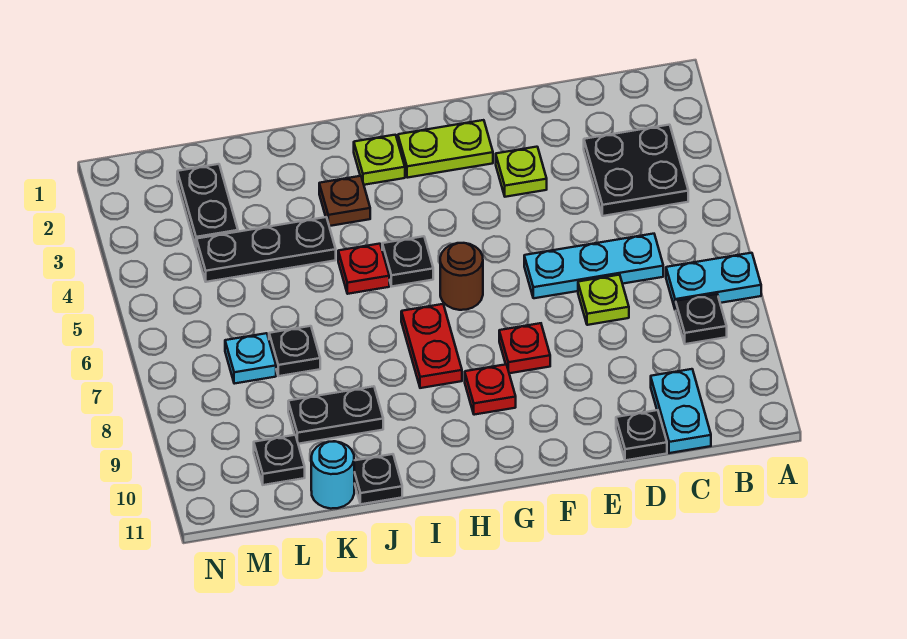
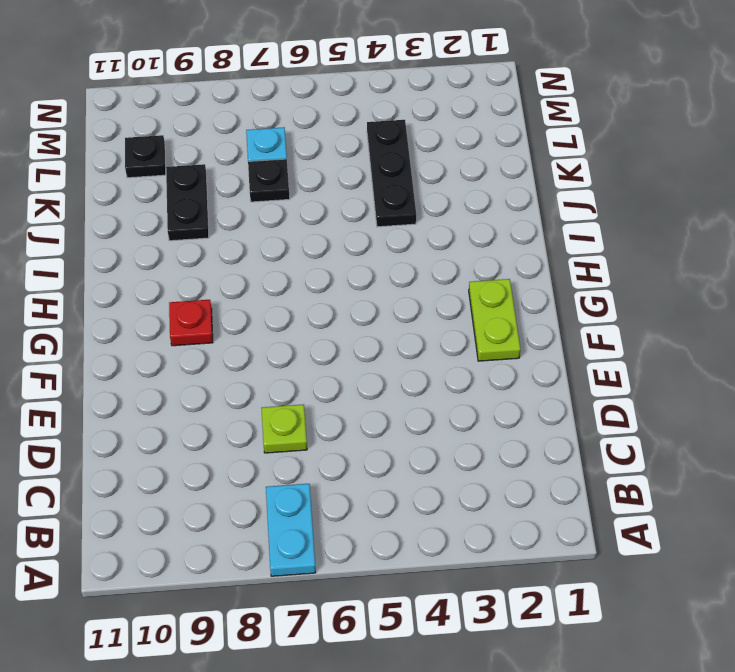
none -> black 2x2 plate [584,125,688,216]
none -> black 1x1 plate [676,294,727,344]
none -> cyan 1x3 plate [524,234,663,298]

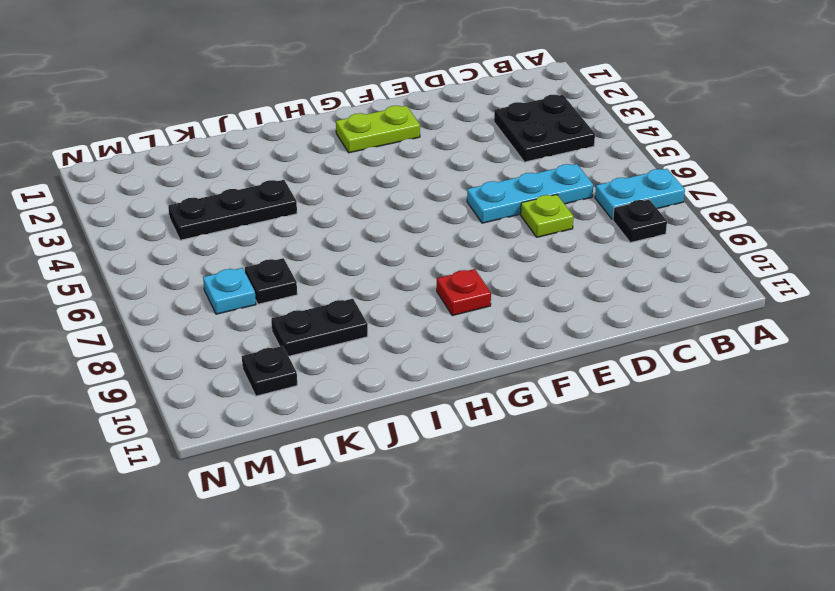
none -> cyan 1x2 plate [651,369,711,453]
none -> black 1x1 plate [616,410,667,460]
none -> lime 1x1 plate [496,147,547,197]

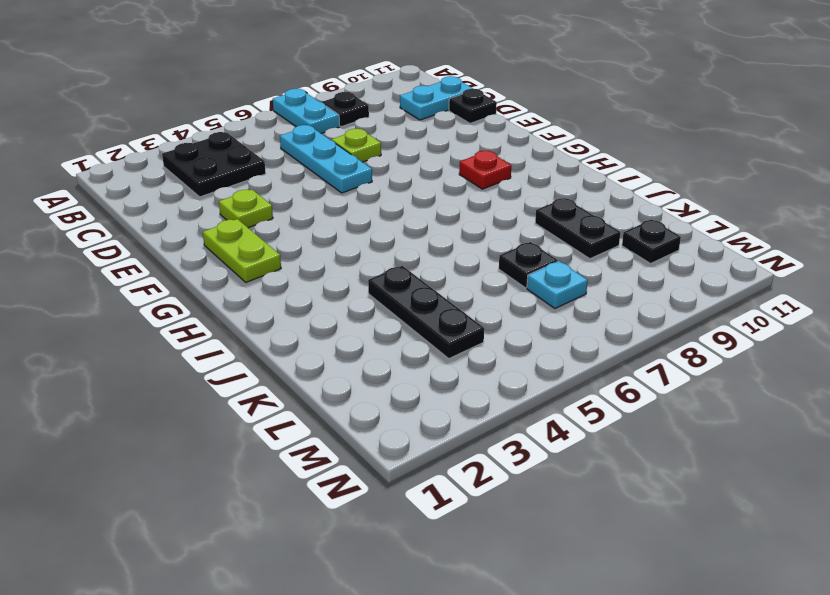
none -> red 1x1 plate [499,323,550,373]
none -> brown 1x1 round brick [440,243,483,310]
none -> lime 1x1 plate [354,135,405,185]

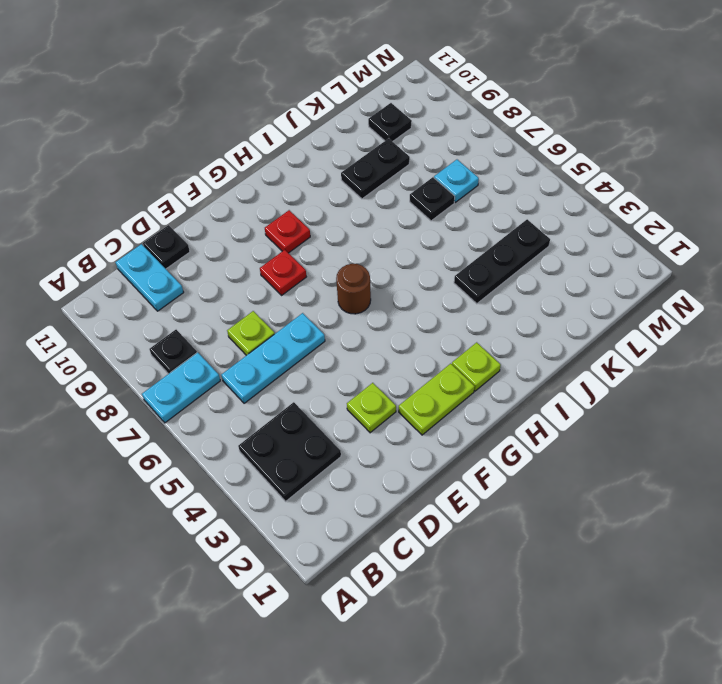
none -> black 1x1 plate [382,236,433,286]
none -> red 1x2 plate [401,304,462,388]
none -> brown 1x1 plate [319,176,370,226]

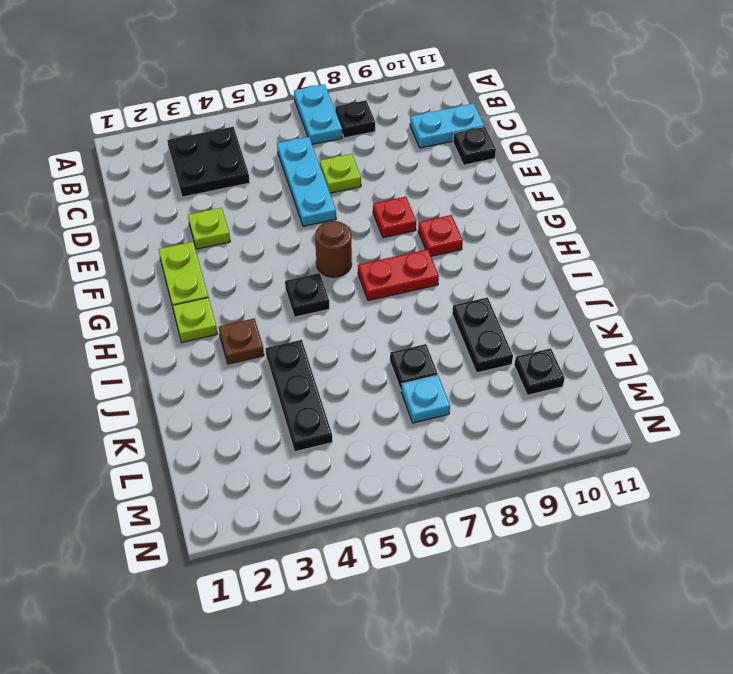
none -> red 1x1 plate [338,244,389,294]
none -> black 1x1 plate [354,454,402,504]
none -> cyan 1x1 round brick [311,441,354,509]

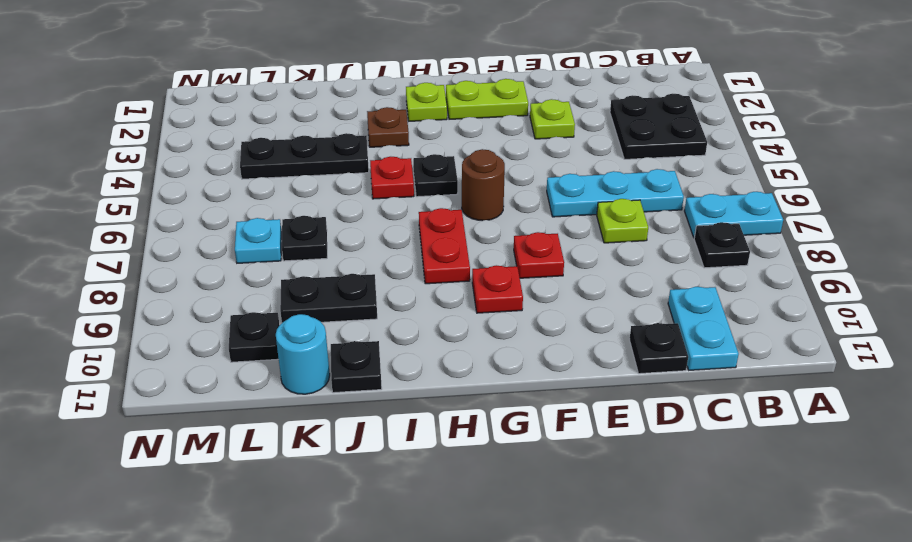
none -> black 1x2 plate [177,164,238,246]

